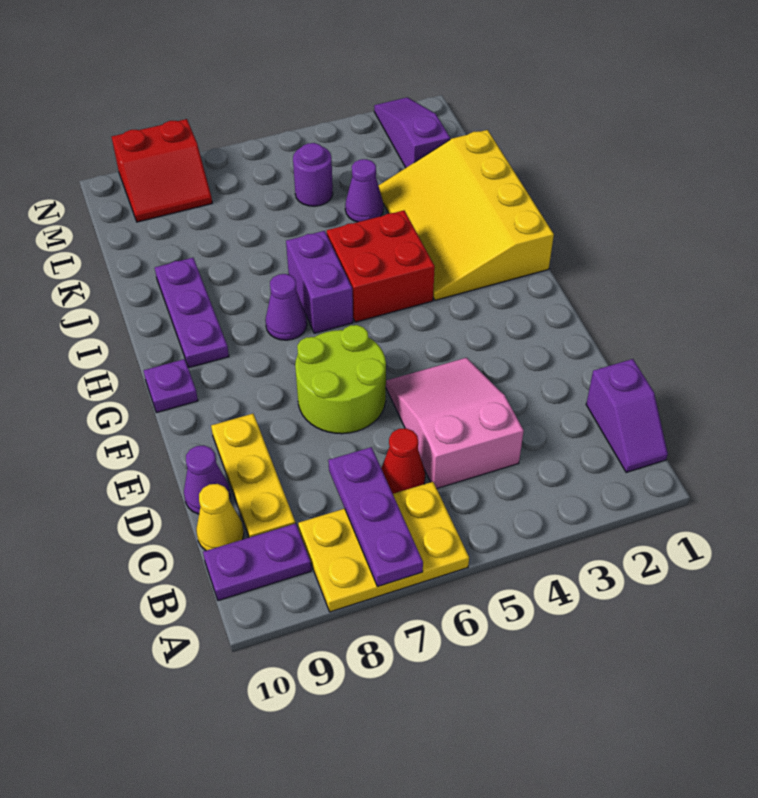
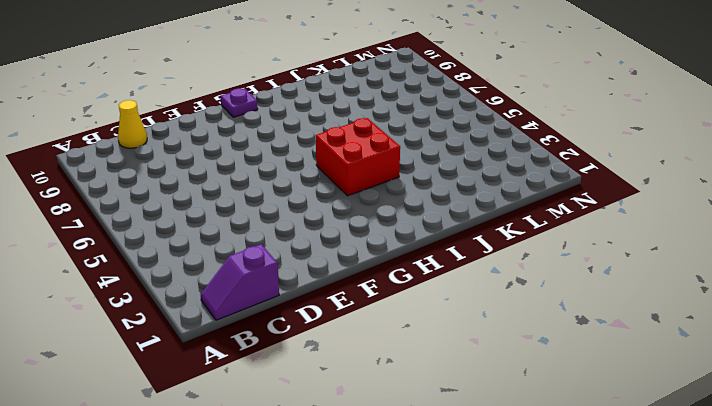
none -> yellow 2x3 plate [298,482,469,612]
none -> purple 1x2 plate [203,523,311,601]
none -> pink 2x3 slope [386,358,524,488]

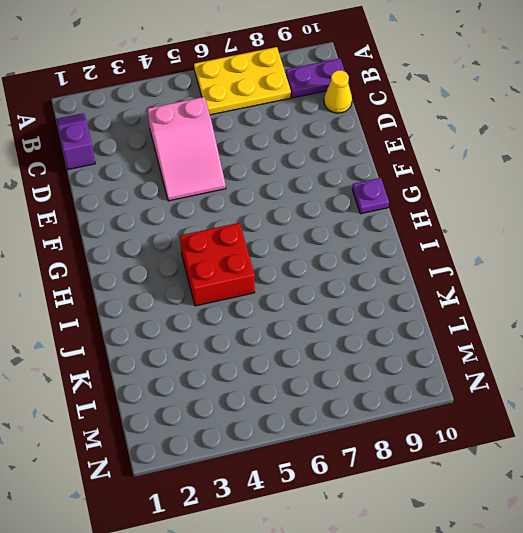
none -> red 1x1 cone [381,428,425,494]
none -> yellow 1x3 plate [211,414,295,538]
none -> purple 1x1 cone [184,445,230,514]

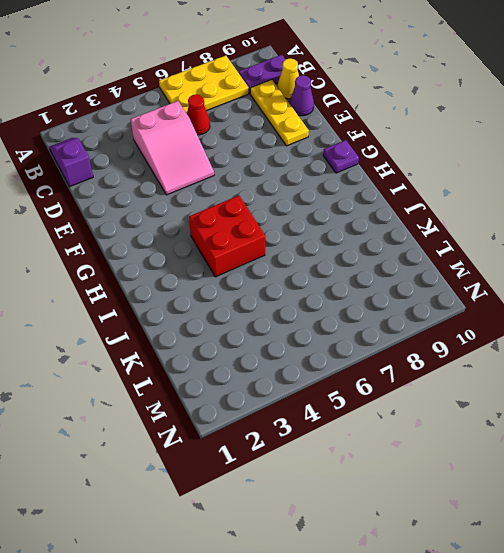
none -> lime 2x2 round brick [295,325,386,434]
none -> yellow 3x4 slope [378,130,554,300]
none -> purple 1x2 brick [286,231,353,333]

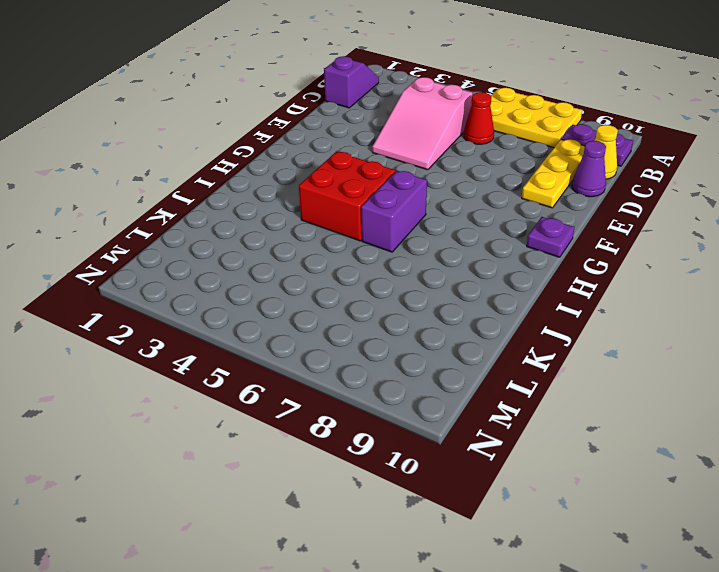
none -> lime 2x2 round brick [295,325,386,434]
none -> yellow 3x4 slope [378,130,554,300]
none -> purple 1x1 cone [265,274,307,340]

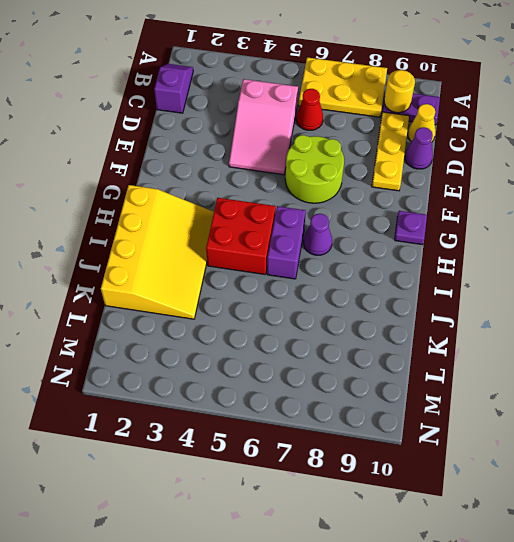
yellow 1x1 round brick [384,70,415,113] -> none
none -> purple 1x3 plate [155,258,229,368]
none -> purple 1x1 cone [345,159,383,222]
none -> purple 1x3 slope [374,97,450,168]

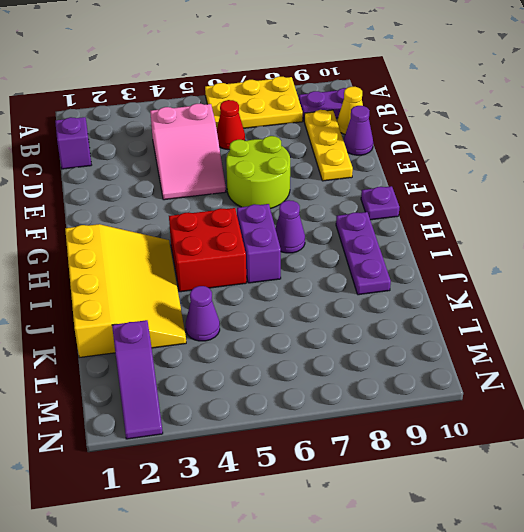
none -> purple 1x1 round brick [293,143,333,206]
none -> red 2x2 slope [112,119,212,222]
none -> purple 1x3 plate [328,447,423,586]

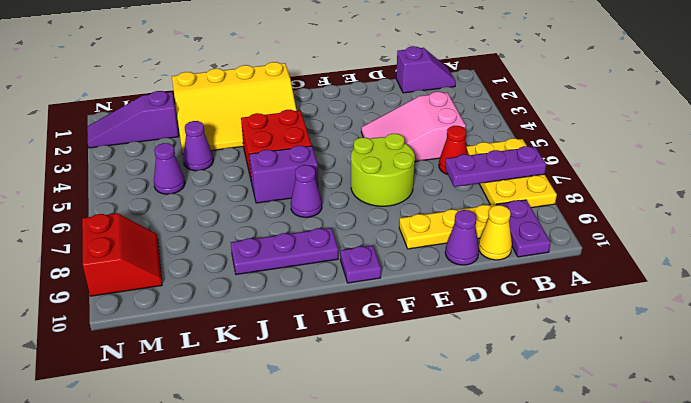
purple 1x1 cone [154,143,185,194] -> purple 1x1 round brick [293,143,333,206]

